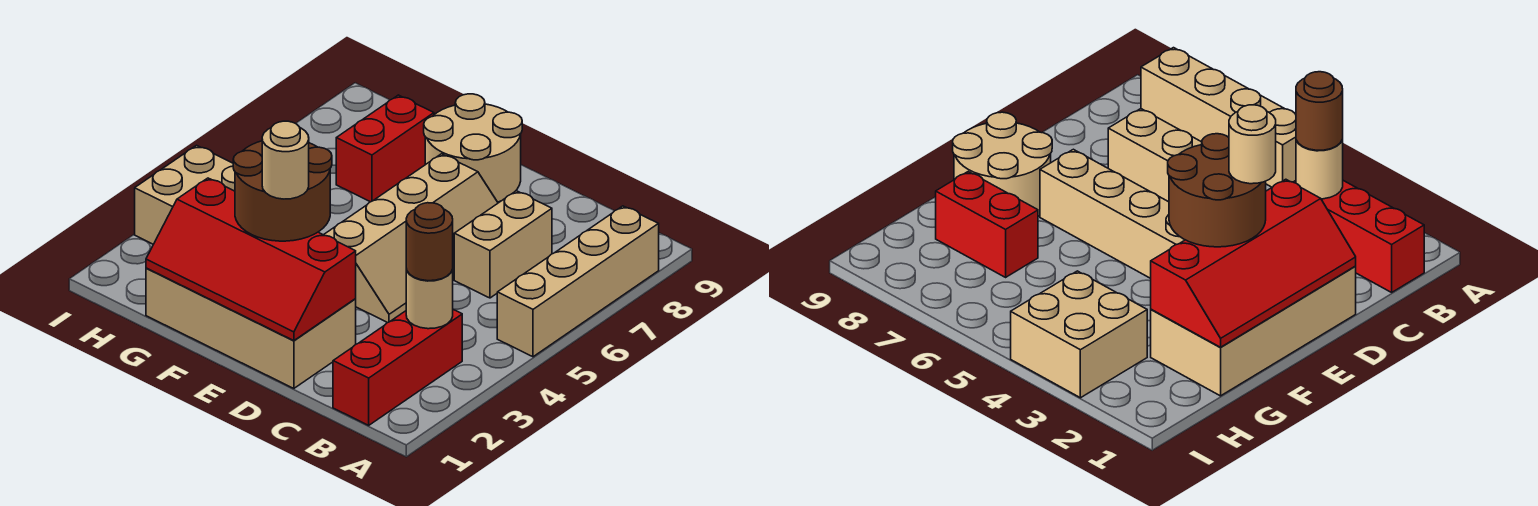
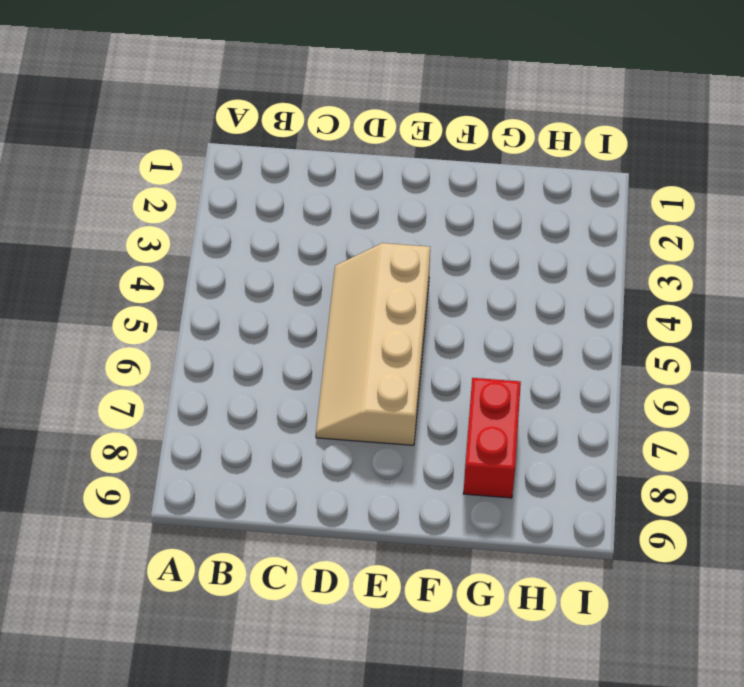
none -> tan 1x4 brick [497,206,659,357]
none -> red 1x3 brick [333,309,462,425]
none -> tan 1x2 brick [454,191,552,298]

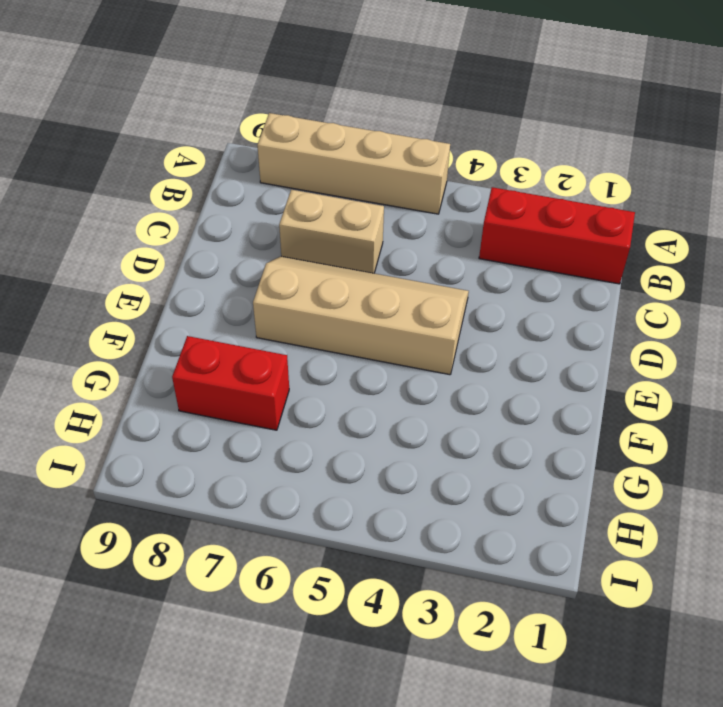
none -> tan 2x4 brick [146,268,356,388]
none -> tan 2x2 round brick [424,94,522,202]
none -> tan 2x2 brick [135,145,235,244]

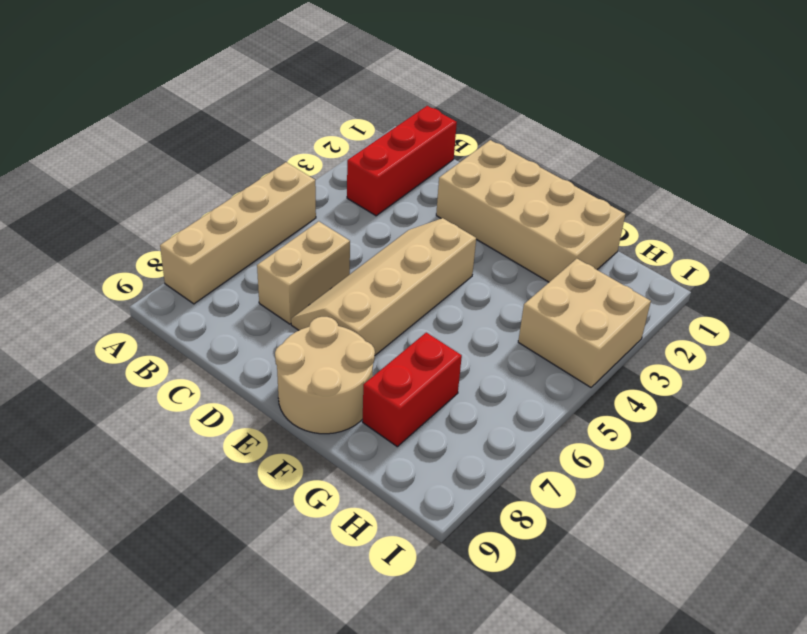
none -> tan 1x1 round brick [406,269,453,329]
none -> red 2x4 slope [146,178,356,341]
none -> brown 1x1 round brick [406,203,453,281]

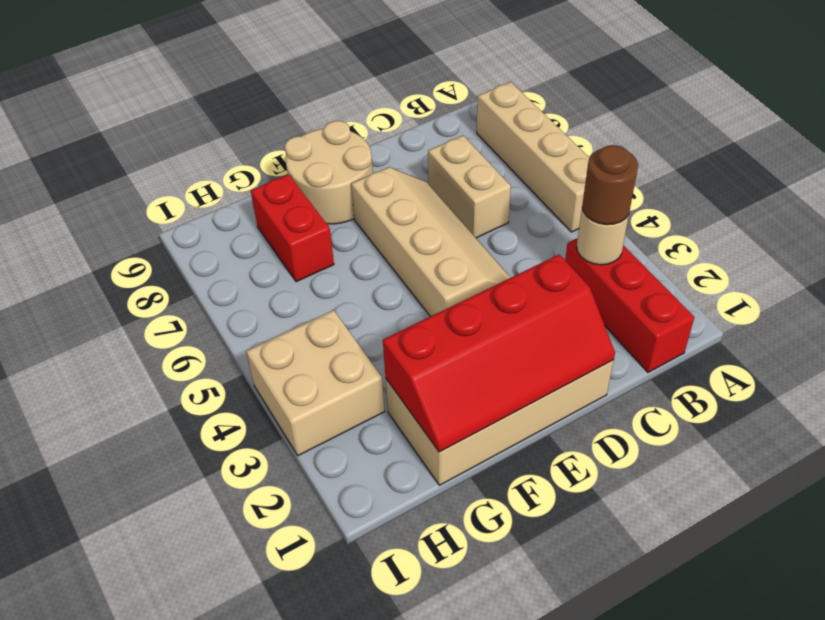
none -> brown 2x2 round brick [233,141,332,241]
none -> tan 1x1 round brick [262,121,309,199]

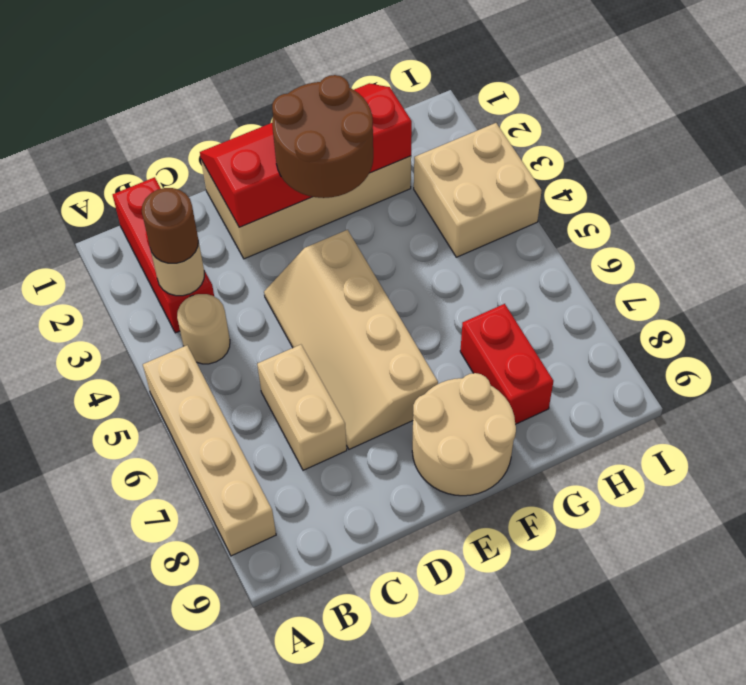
tan 1x1 round brick [177,294,230,364] -> tan 1x1 round brick moved to [262,121,309,199]

